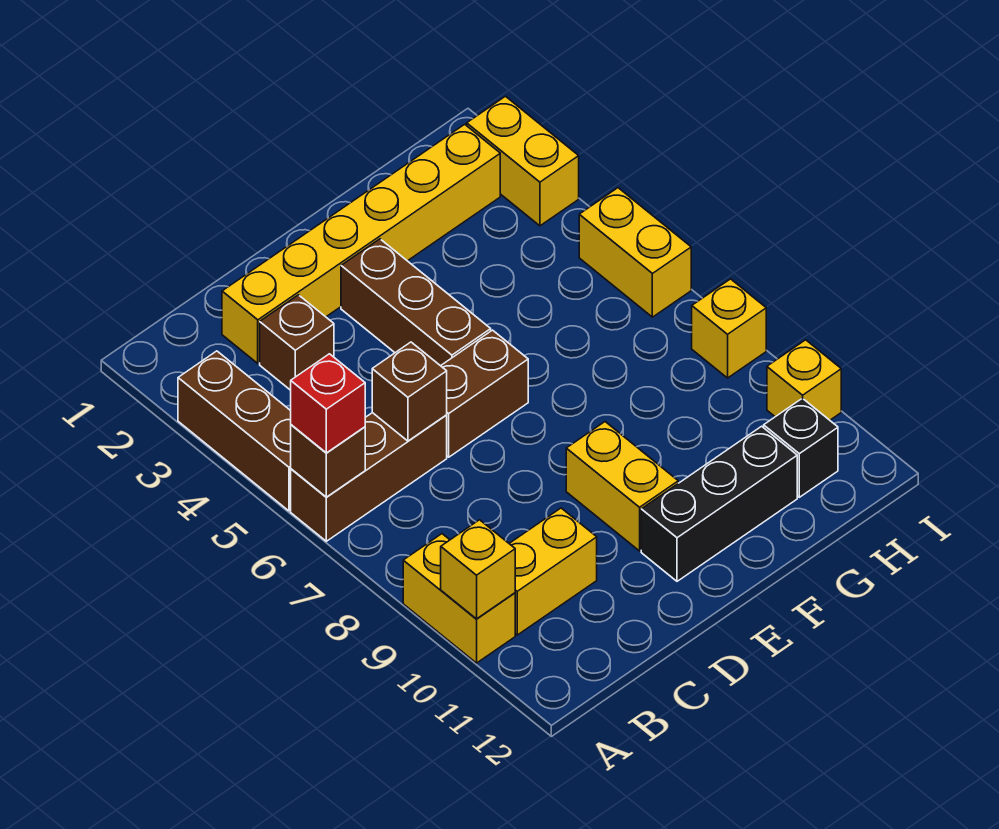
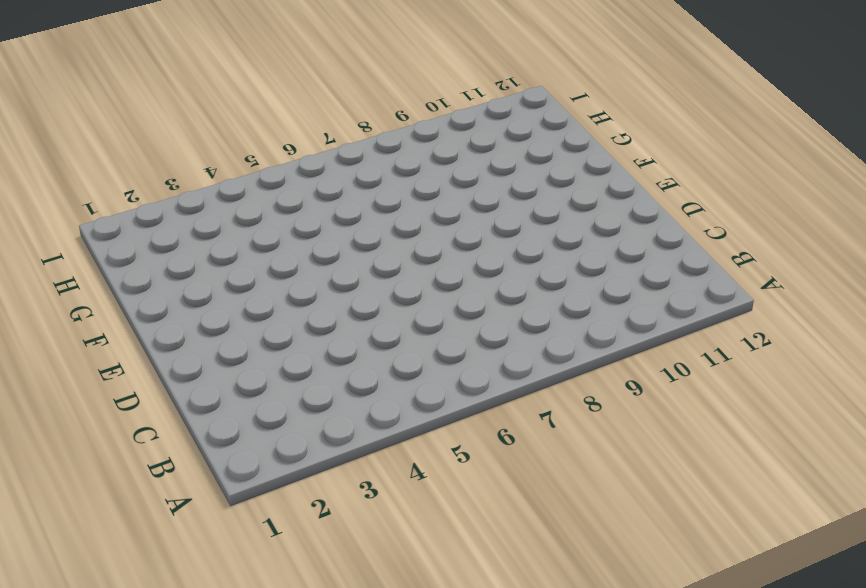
none -> brown 1x3 brick [178,351,291,511]
none -> brown 1x3 brick [291,413,447,541]
none -> yellow 1x2 brick [403,534,515,663]

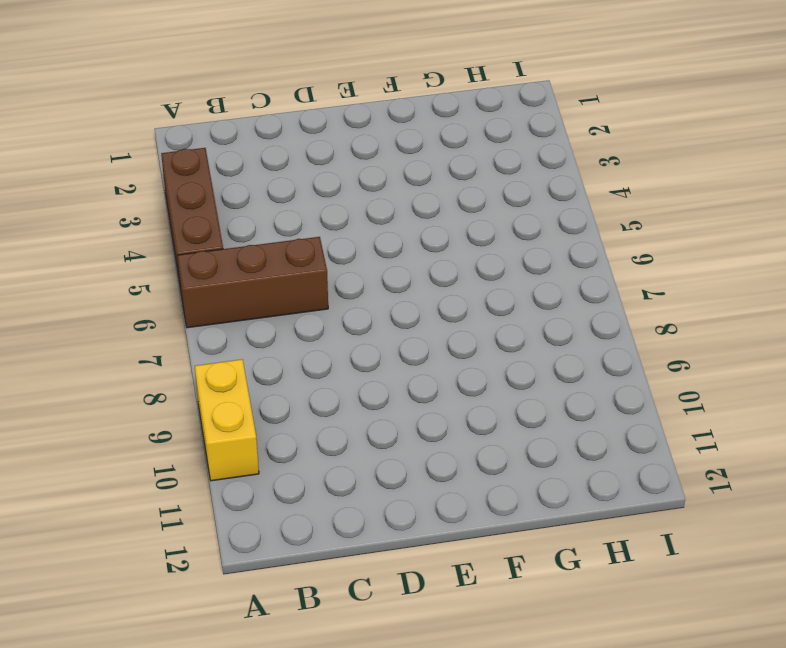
none -> yellow 1x2 brick [509,508,597,635]
none -> yellow 1x6 brick [222,124,500,363]
none -> brown 1x1 brick [260,295,334,390]

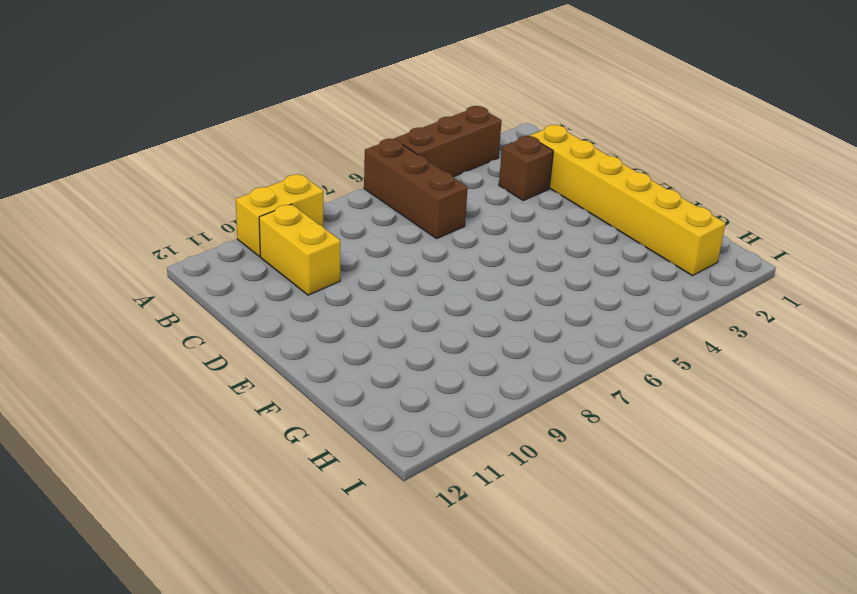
none -> brown 1x2 brick [441,330,528,457]
none -> brown 1x3 brick [341,239,491,366]
none -> yellow 1x2 brick [566,422,678,551]

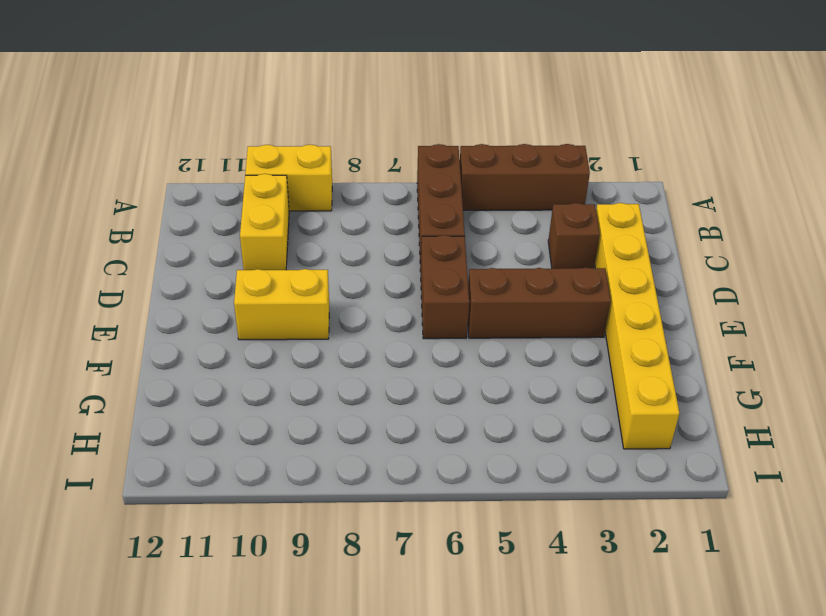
none -> black 1x3 brick [641,426,797,581]
none -> black 1x1 brick [764,398,838,497]
none -> yellow 1x2 brick [467,96,579,226]

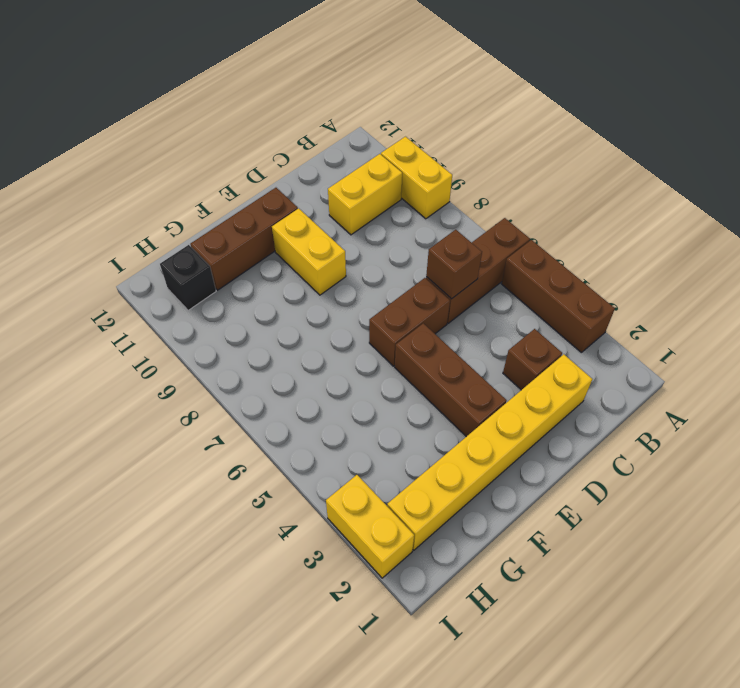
brown 1x3 brick [190,188,298,290] -> black 1x3 brick [641,426,797,581]
none -> yellow 1x2 brick [579,188,691,317]
none -> yellow 1x1 brick [692,279,766,378]
none -> yellow 1x1 brick [767,340,841,420]

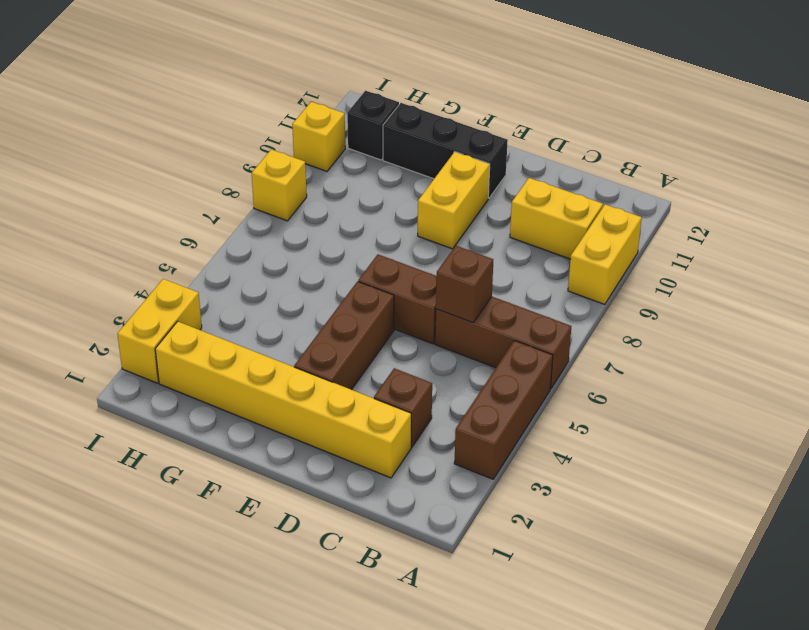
none -> yellow 1x2 brick [579,188,691,317]
none -> brown 1x1 brick [291,425,365,497]
none -> yellow 1x1 brick [441,520,515,619]

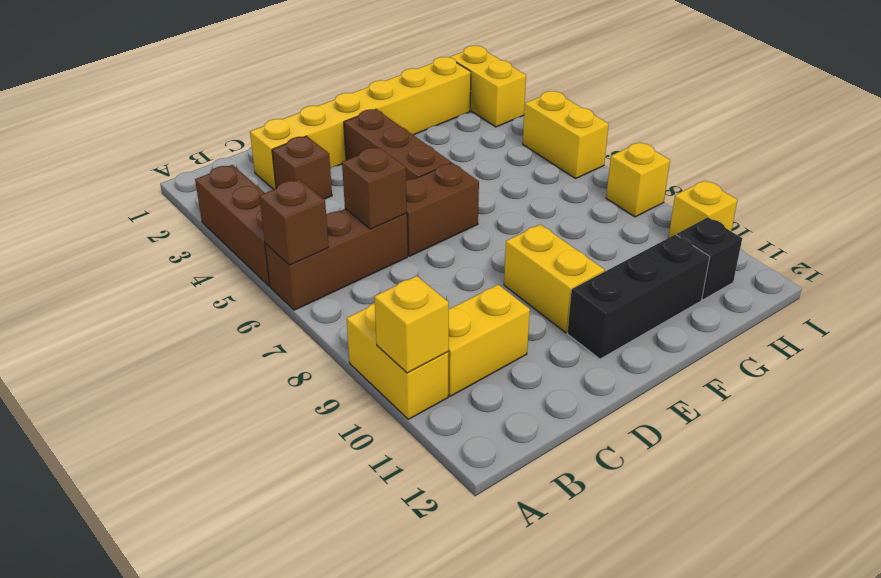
none -> red 1x1 brick [291,354,365,453]

